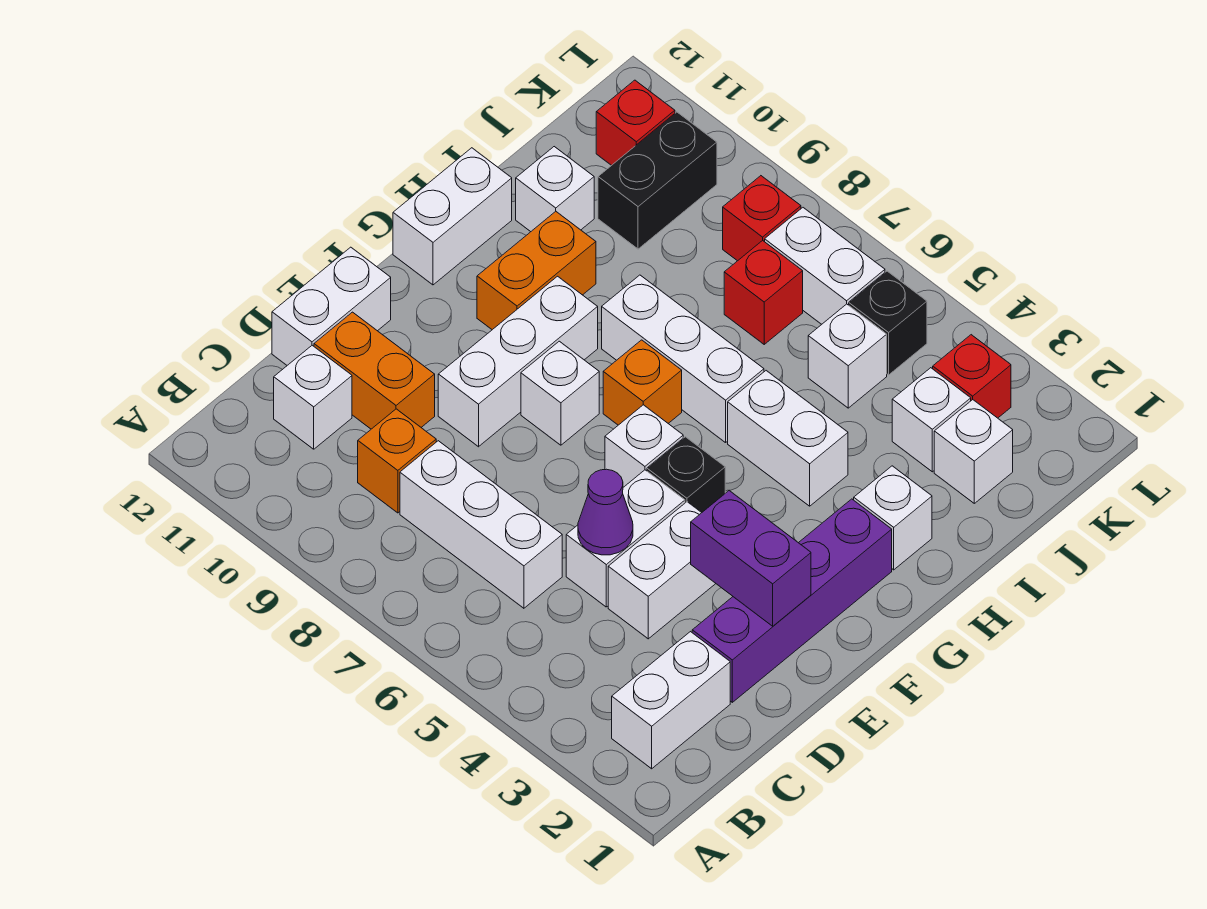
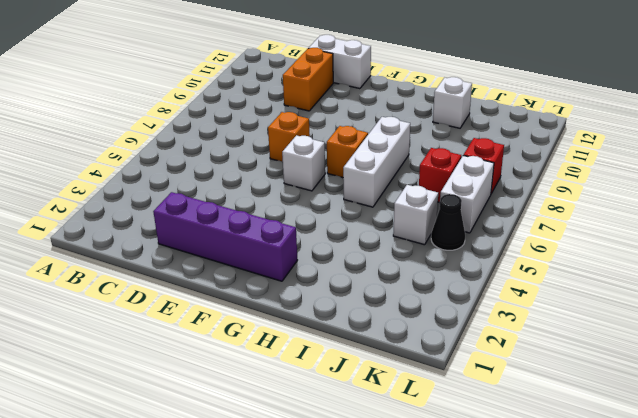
orange 1x1 brick [268,112,310,162] -> orange 1x1 brick moved to [358,409,436,513]
black 1x1 cone [431,194,465,250] -> black 1x1 brick [849,271,927,375]
none -> white 1x2 brick [612,632,730,769]
none -> white 1x3 brick [400,441,562,608]
none -> white 1x1 brick [274,345,352,449]
none -> white 1x2 brick [608,502,716,639]

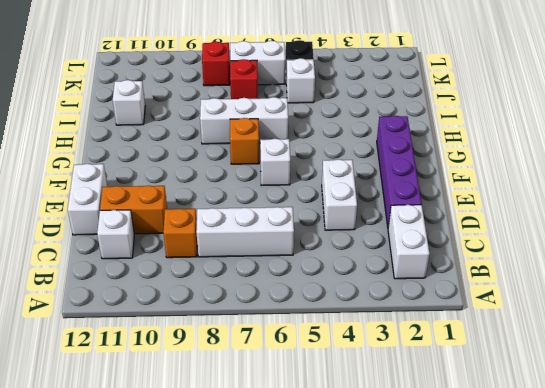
none -> white 1x2 brick [566,470,685,607]
none -> white 1x3 brick [438,276,598,447]
none -> black 1x1 brick [647,437,725,512]
none -> white 1x1 brick [521,341,599,445]

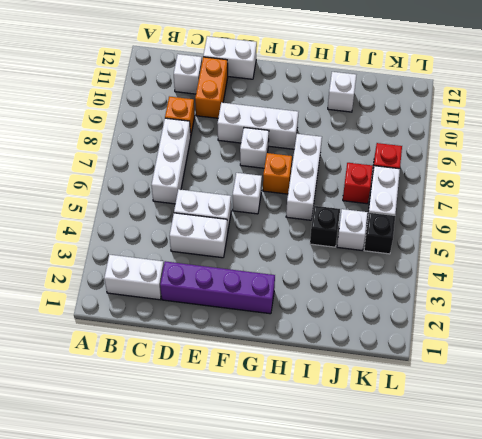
black 1x1 brick [310,206,340,247] -> black 1x1 brick moved to [647,437,725,512]
none -> orange 1x2 brick [477,212,596,330]
none -> white 1x2 brick [393,148,512,285]
none -> white 1x1 brick [854,466,932,570]
none -> white 1x2 brick [728,371,848,506]

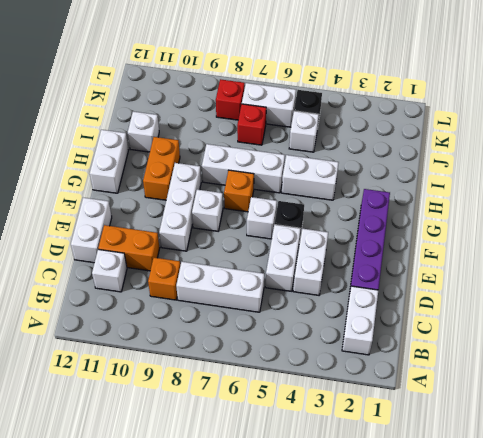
none -> white 1x1 brick [854,466,932,570]
none -> white 1x1 brick [934,400,1013,503]
none -> white 1x1 brick [892,368,971,472]
none -> black 1x2 brick [598,112,717,249]

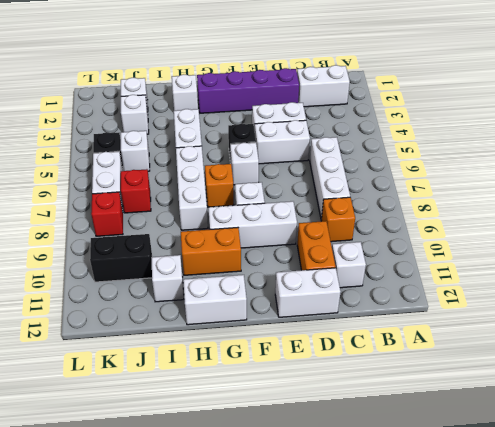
none -> red 1x1 brick [933,335,1011,418]
none -> red 1x1 brick [596,80,675,165]
none -> purple 1x1 cone [578,469,633,555]
none -> purple 1x2 brick [691,491,811,626]

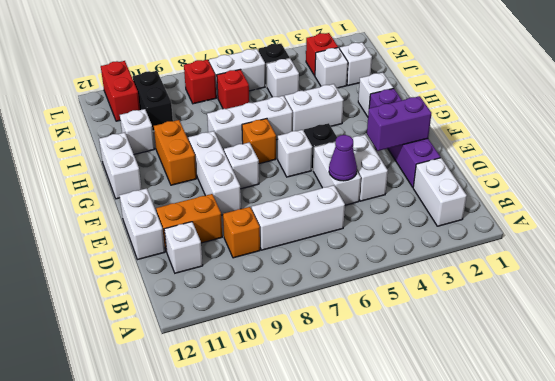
red 1x2 brick [101,61,140,121] -> red 1x1 brick [596,80,675,165]

